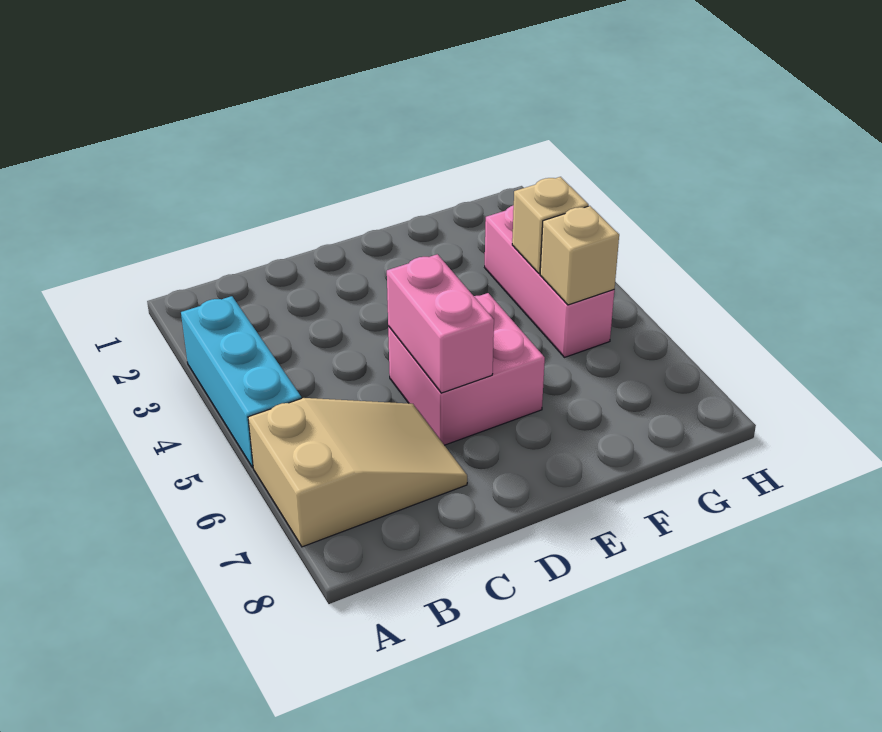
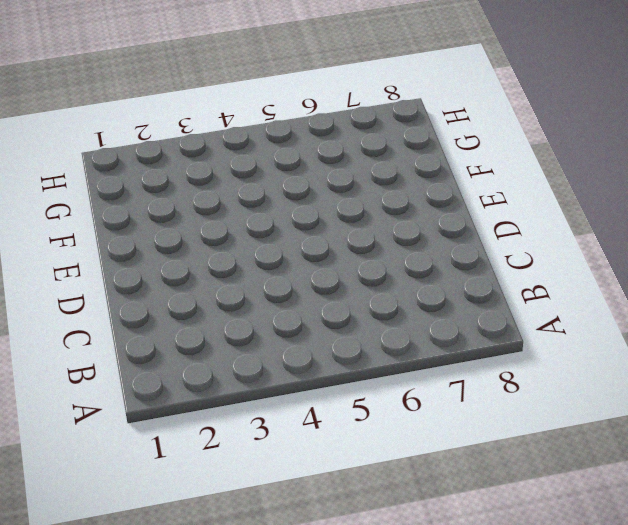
none -> cyan 1x3 brick [181,296,301,468]
none -> tan 2x3 slope [248,398,467,547]

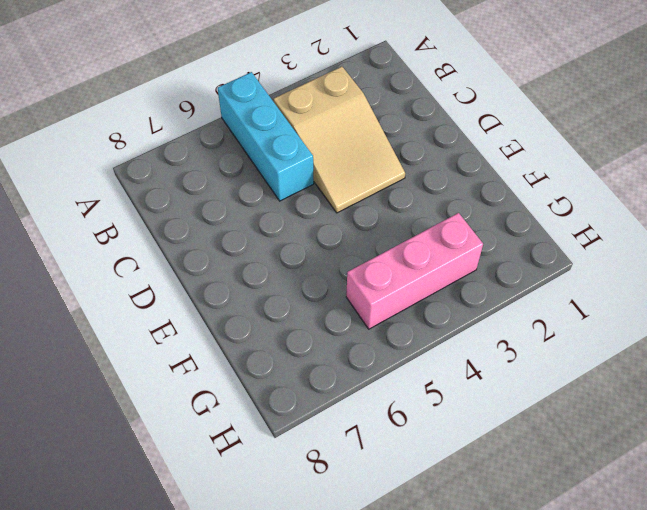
cyan 1x3 brick [218,72,314,201] -> cyan 1x3 brick turned to [181,296,301,468]
tan 2x3 slope [273,67,405,213] -> tan 2x3 slope moved to [248,398,467,547]
none -> pink 2x2 brick [388,293,545,445]
none -> pink 1x2 brick [387,254,494,393]

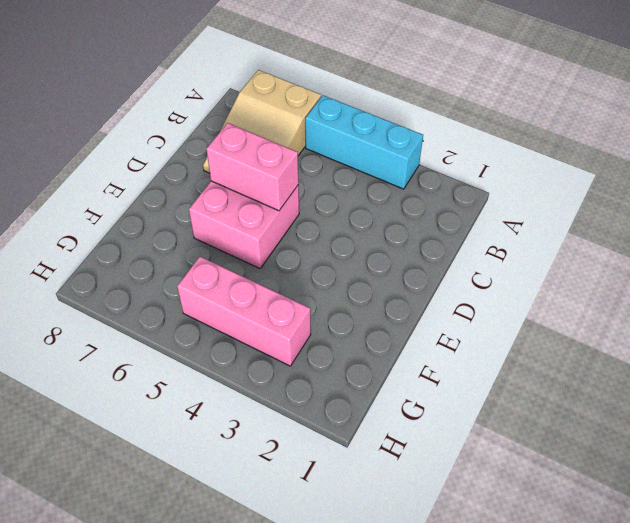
none -> tan 1x1 brick [512,177,589,273]
none -> tan 1x1 brick [540,206,619,305]

